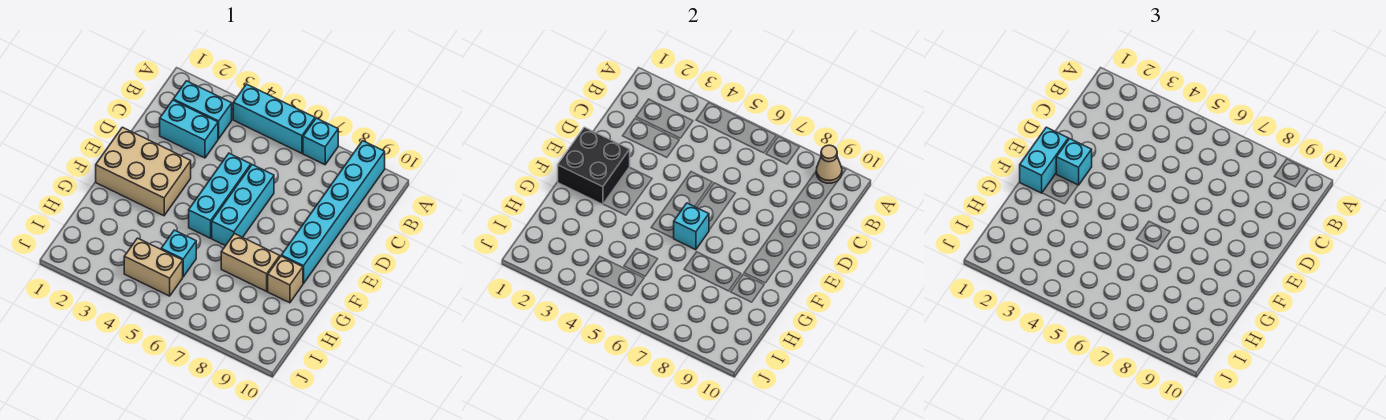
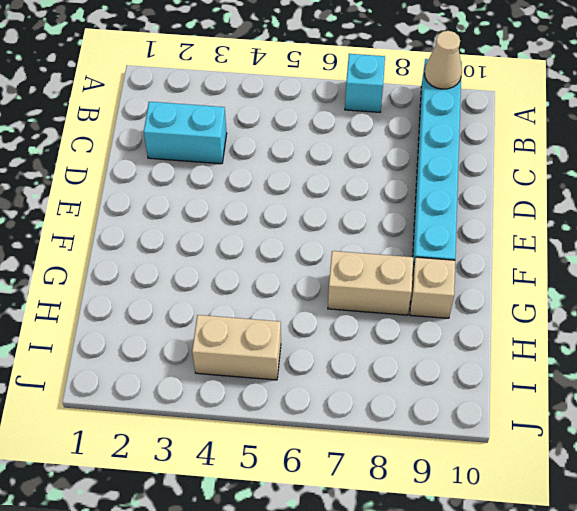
none -> cyan 1x3 brick [233,84,315,153]
none -> cyan 1x2 brick [173,81,232,139]
none -> cyan 1x3 brick [189,153,251,238]

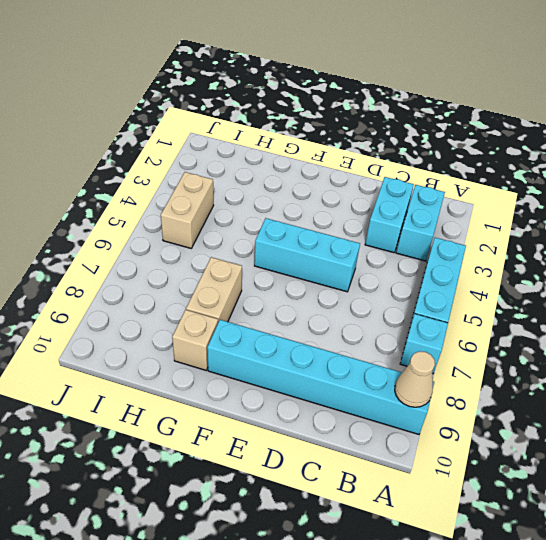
none -> cyan 1x3 brick [212,165,274,246]
none -> tan 2x3 brick [96,127,191,216]
none -> cyan 1x1 brick [161,230,196,277]

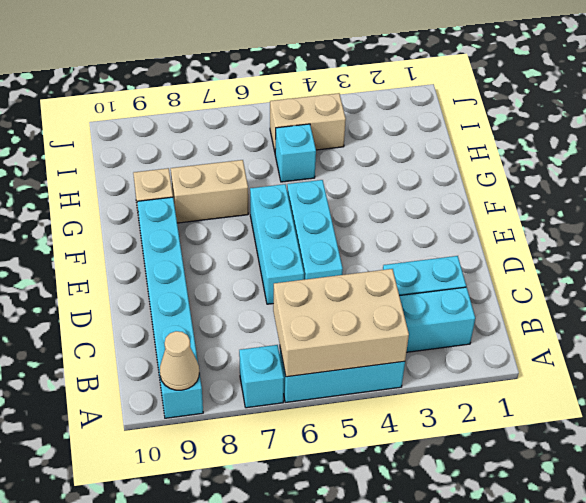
tan 2x3 brick [273,269,409,377] -> tan 2x3 brick moved to [96,127,191,216]
none -> black 2x2 brick [558,127,630,204]
none -> cyan 1x1 brick [674,203,709,250]
none -> cyan 1x2 brick [1020,127,1068,193]

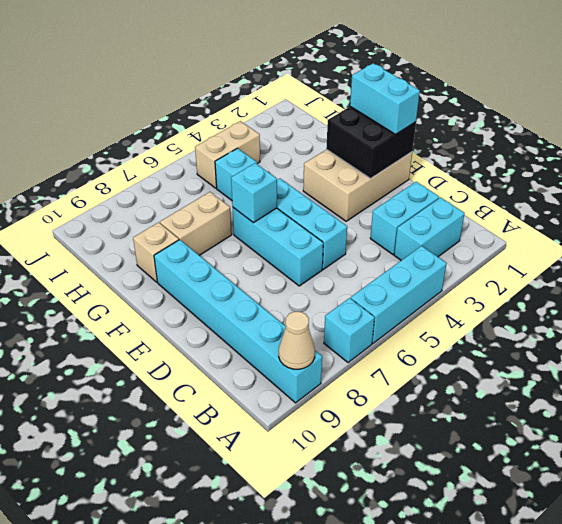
none -> cyan 1x1 brick [1056,139,1092,185]

